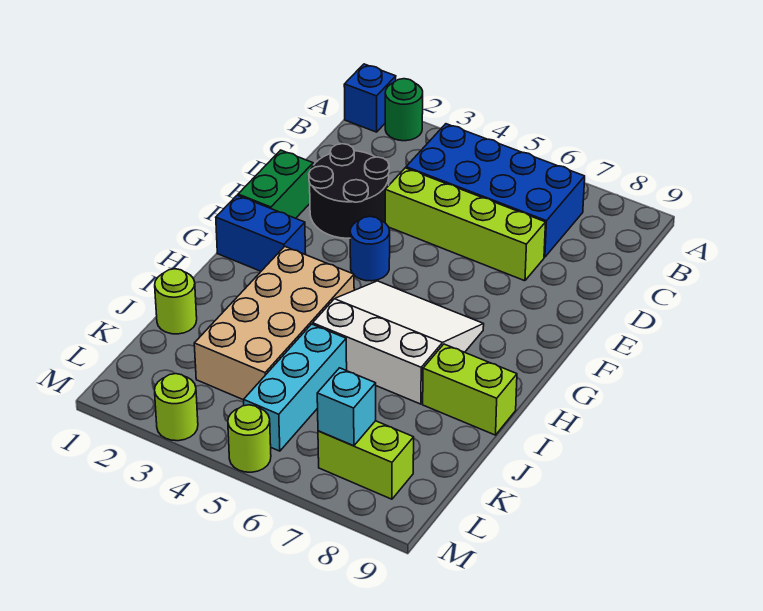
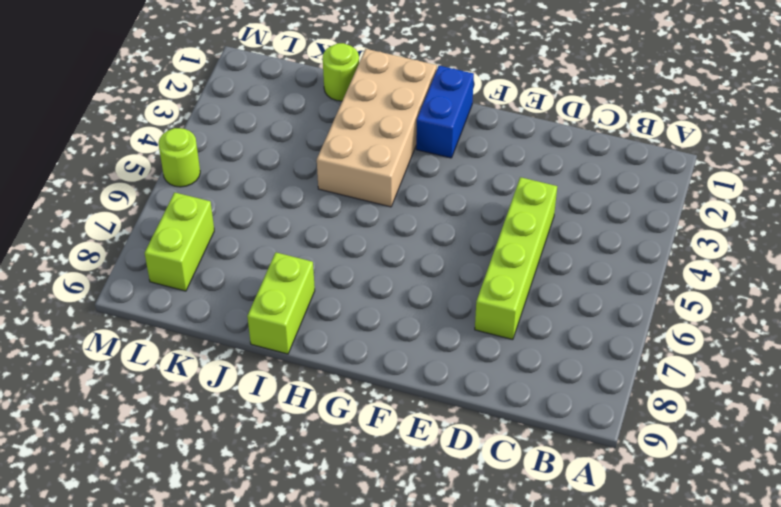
tan 2x4 brick [317,49,437,207] -> tan 2x4 brick turned to [194,246,354,400]
none -> blue 1x1 brick [344,64,396,132]
none -> green 1x1 round brick [385,79,423,141]
none -> blue 2x4 brick [406,124,585,257]

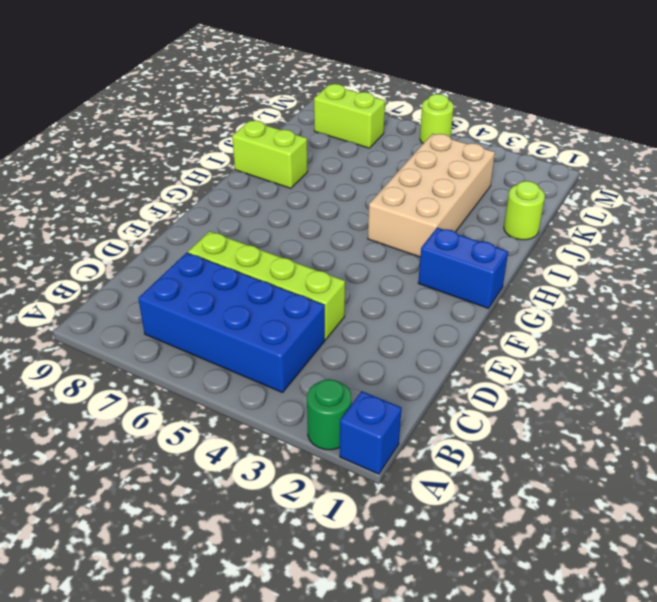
none -> black 2x2 round brick [309,144,389,238]
none -> green 1x2 brick [238,150,313,218]
none -> blue 1x1 round brick [350,216,390,281]

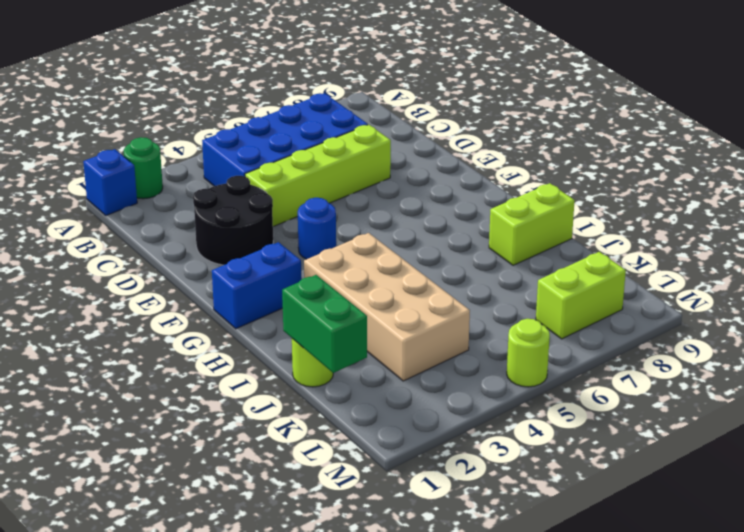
green 1x2 brick [282,275,367,373] -> green 1x2 brick moved to [238,150,313,218]
none -> white 3x3 slope [313,281,484,404]
none -> cyan 1x3 brick [244,324,347,451]
none -> lime 1x1 round brick [155,374,198,441]

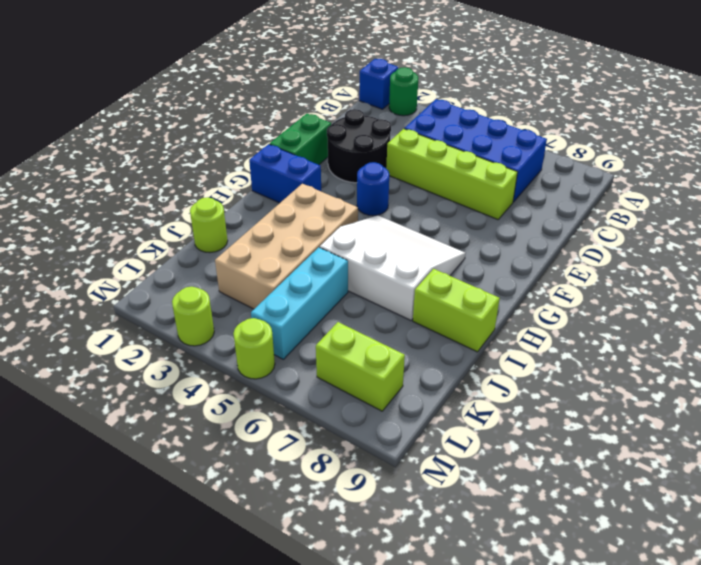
none -> cyan 1x1 brick [317,368,376,446]

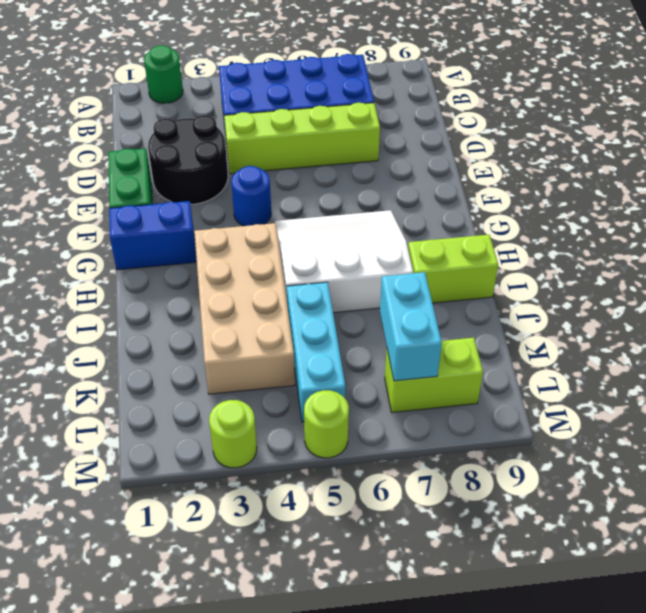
cyan 1x2 brick [380,272,442,381] -> cyan 1x1 brick [317,368,376,446]
none -> blue 1x1 brick [344,64,396,132]
none -> lime 1x1 round brick [155,269,197,334]

